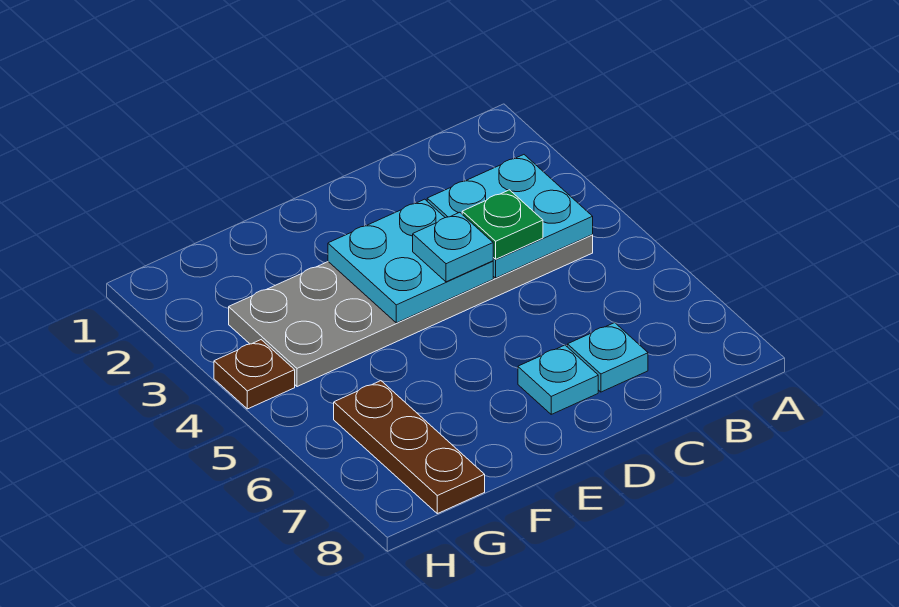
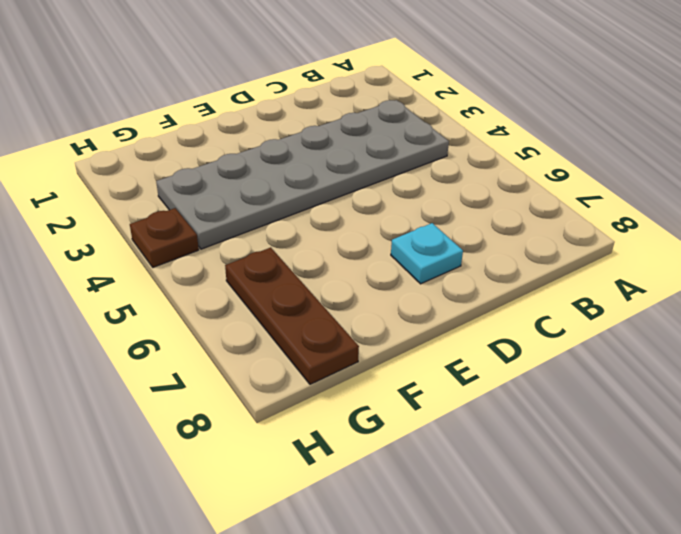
none -> cyan 1x1 plate [567,323,648,392]
none -> cyan 2x2 plate [427,155,593,278]

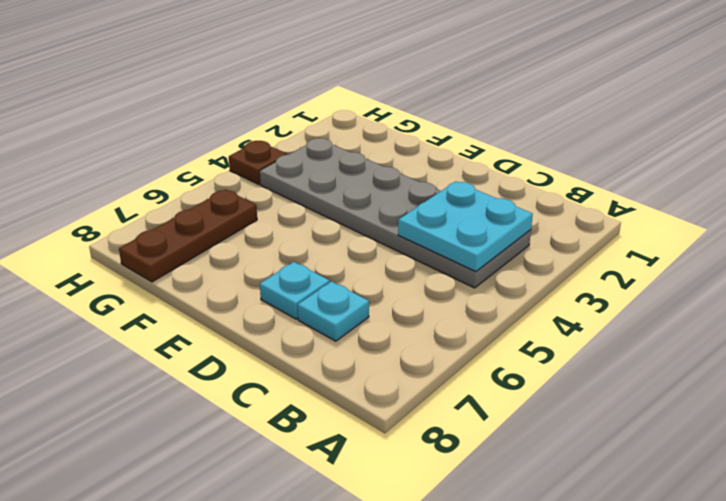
none -> cyan 2x2 plate [328,199,493,323]
none -> green 1x1 plate [462,190,543,259]

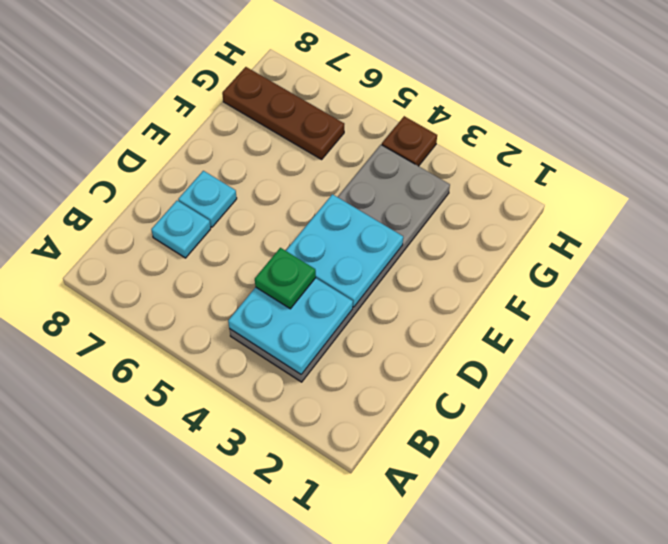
none -> cyan 1x1 plate [413,212,493,282]

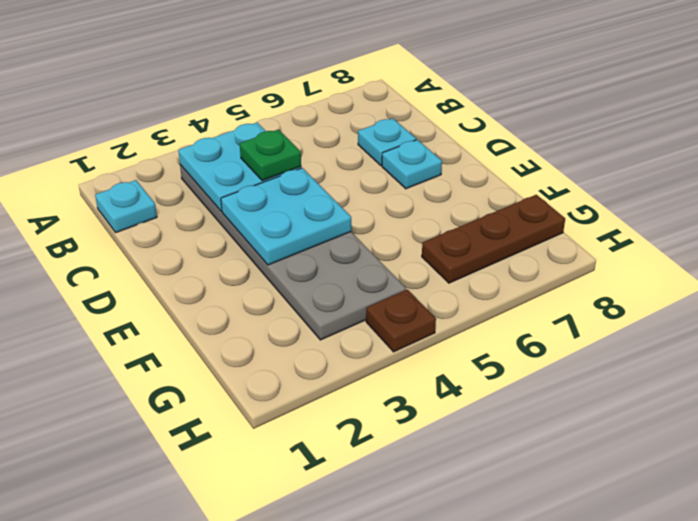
cyan 1x1 plate [95,180,157,232] -> cyan 1x1 plate moved to [413,212,493,282]

